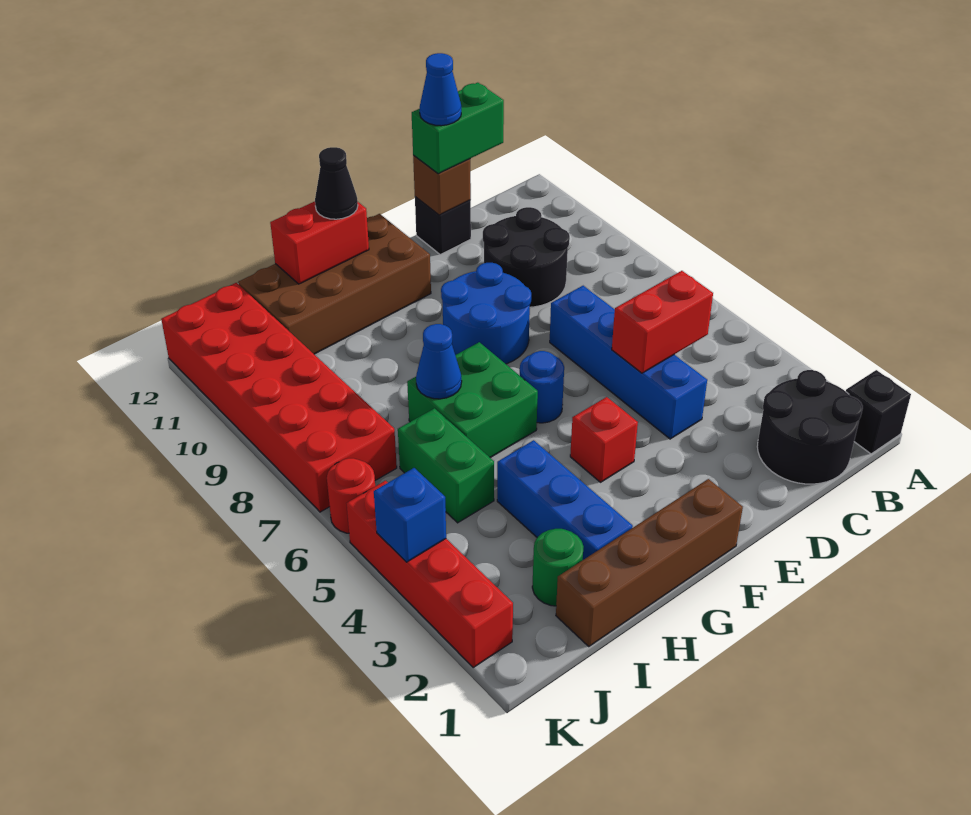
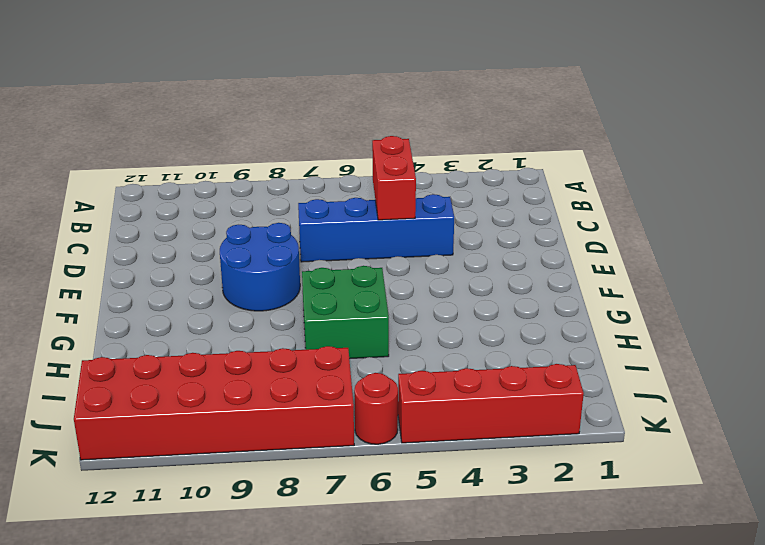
none -> black 1x1 brick [846,370,911,454]
none -> black 2x2 round brick [757,370,863,484]
none -> black 2x2 round brick [483,207,570,307]

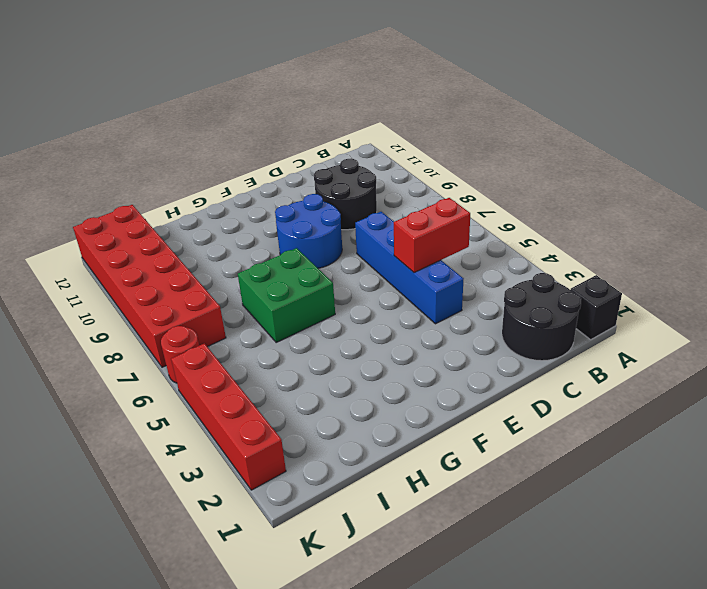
none -> black 1x1 brick [415,197,471,254]
none -> brown 1x4 brick [556,479,743,646]
none -> red 1x1 brick [570,397,638,482]

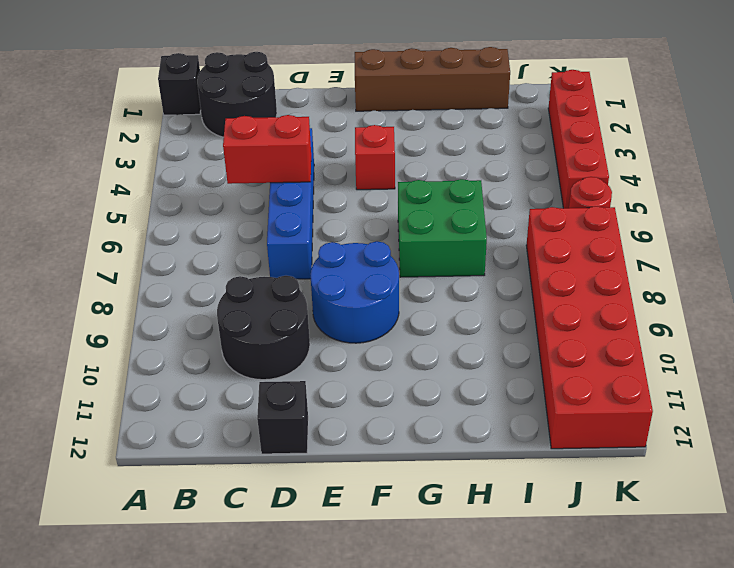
none -> blue 1x1 round brick [520,351,564,423]
none -> brown 2x4 brick [238,214,431,354]
none -> blue 1x3 brick [497,440,633,560]

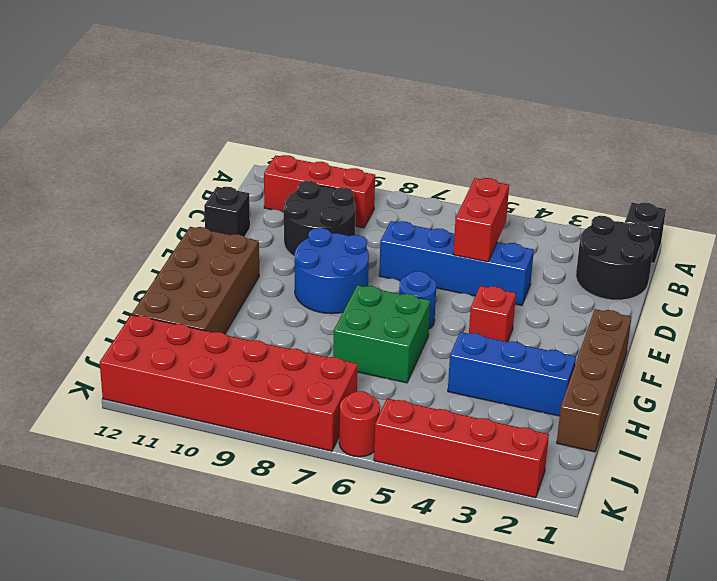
red 1x3 brick [264,155,375,228] -> none
none -> green 1x1 round brick [532,529,584,606]
none -> green 1x2 brick [398,408,494,523]
none -> brown 1x1 brick [413,155,471,215]

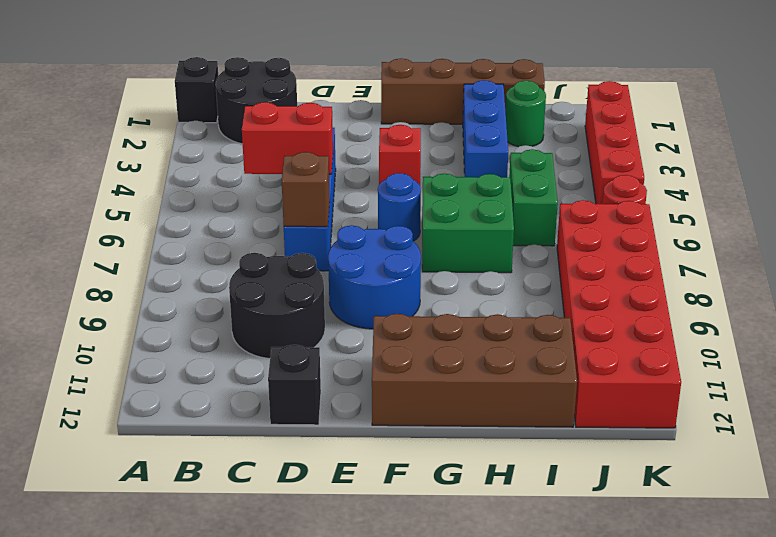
brown 1x1 brick [282,152,330,227] -> brown 1x1 brick moved to [413,155,471,215]
none -> red 1x2 brick [270,201,369,284]
none -> blue 1x1 cone [416,324,462,399]
none -> blue 1x1 brick [374,468,446,562]

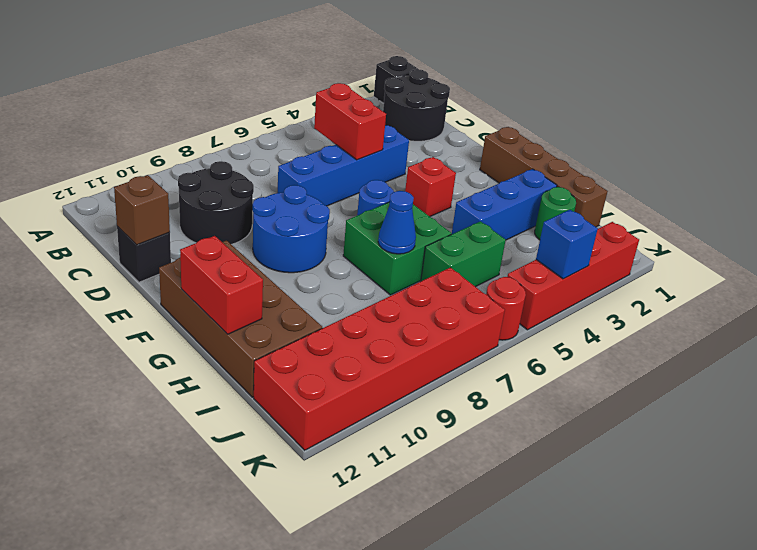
none -> green 1x2 brick [412,83,504,174]
none -> black 1x1 cone [315,147,358,219]
none -> blue 1x1 cone [420,53,461,126]

